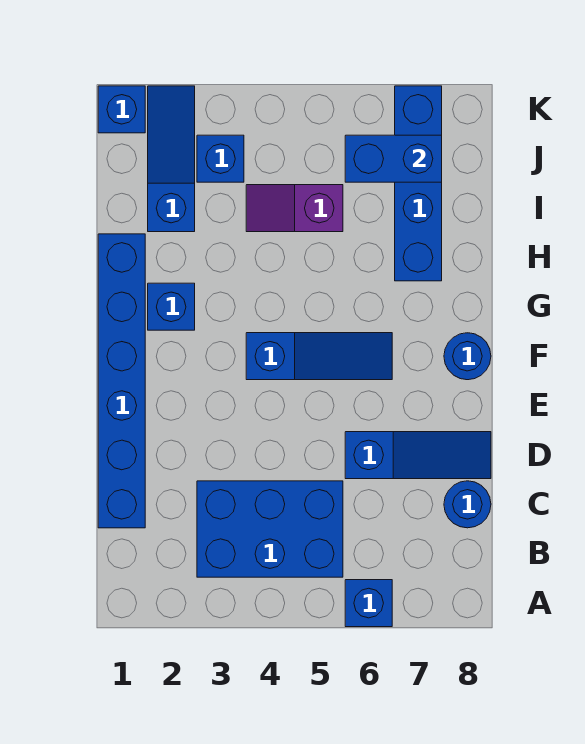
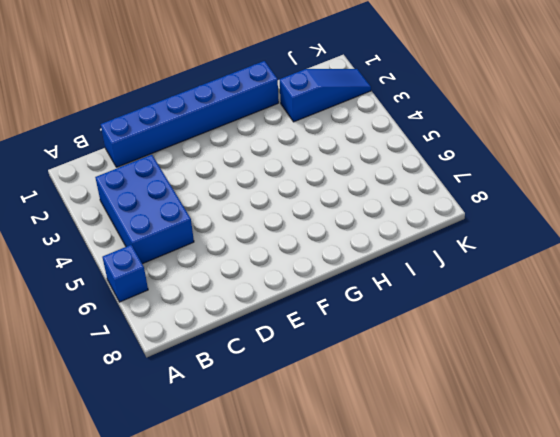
none -> blue 1x1 round brick [444,481,491,528]
none -> blue 1x3 slope [345,432,491,479]
none -> blue 1x3 slope [246,333,392,380]

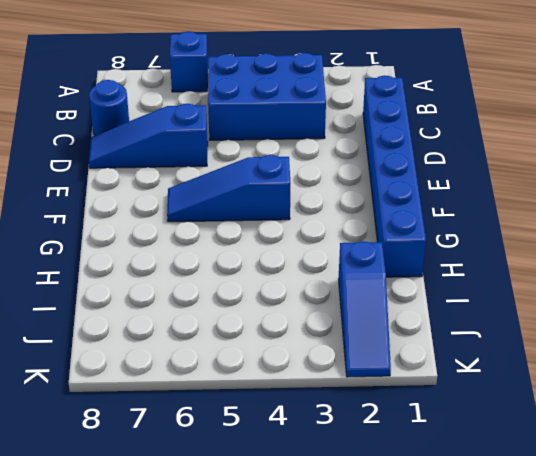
none -> blue 1x1 round brick [444,333,491,380]
none -> blue 1x1 brick [148,283,195,330]
none -> blue 1x4 brick [395,86,442,281]

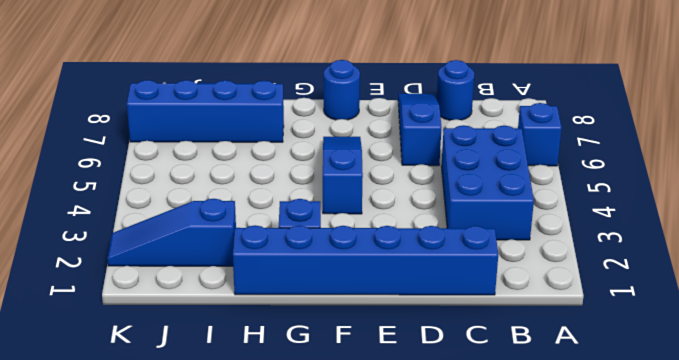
none -> purple 1x2 slope [246,185,343,232]
none -> blue 1x1 brick [197,135,244,182]
none -> blue 1x1 brick [98,86,145,133]

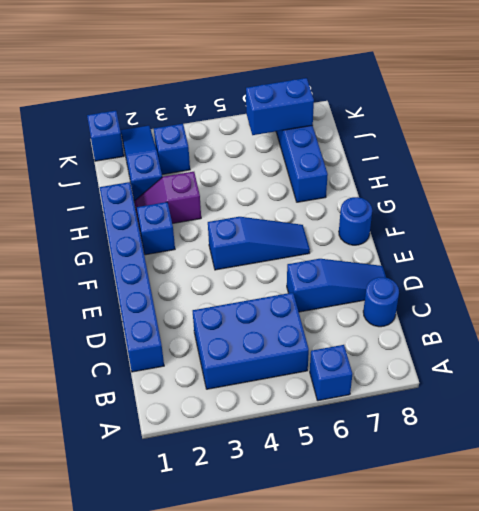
purple 1x2 slope [134,172,201,224] -> purple 1x2 slope moved to [246,185,343,232]

